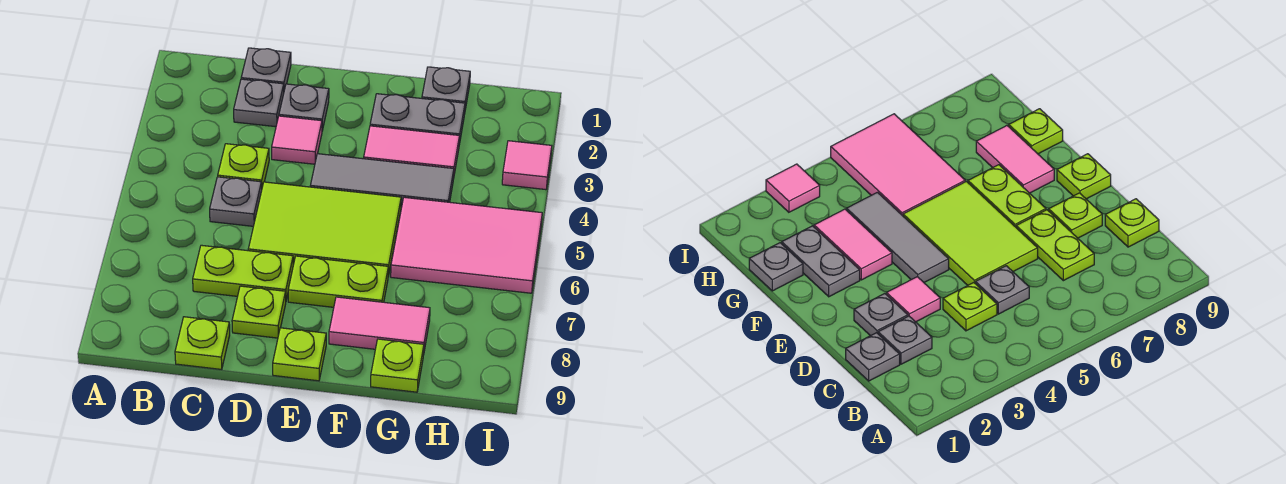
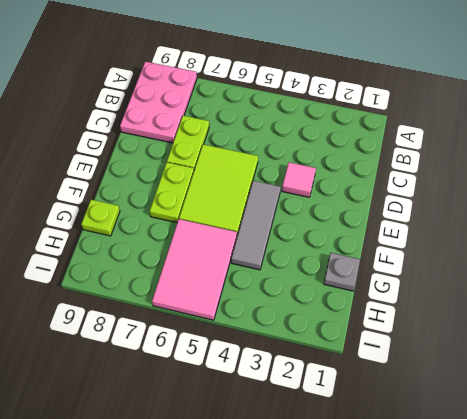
pink 2x3 plate [120,62,197,143] -> lime 1x1 plate [175,317,230,369]
none -> grey 1x1 plate [241,48,291,90]
none -> grey 1x1 plate [234,79,284,127]
none -> lime 1x1 plate [218,144,269,187]

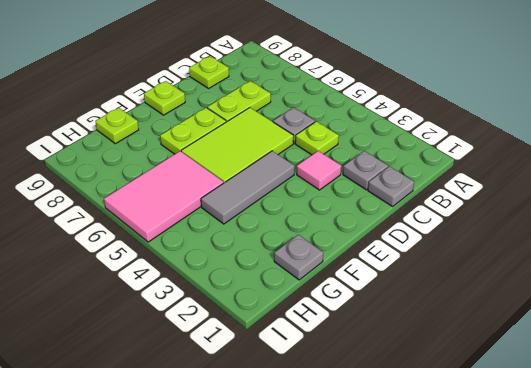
none -> grey 1x1 plate [279,84,329,131]
none -> lime 1x1 plate [232,286,286,338]
none -> grey 1x2 plate [370,94,465,144]

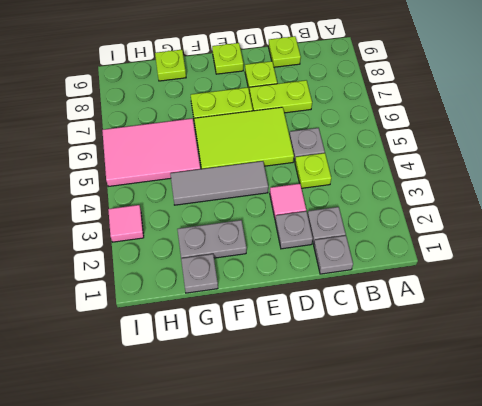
none -> pink 1x2 tile [364,126,460,179]
none -> pink 1x2 tile [329,297,430,351]

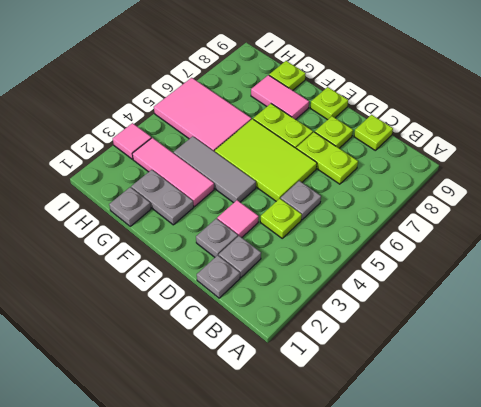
pink 1x3 tile [133,138,214,207] -> pink 1x2 tile [364,126,460,179]

